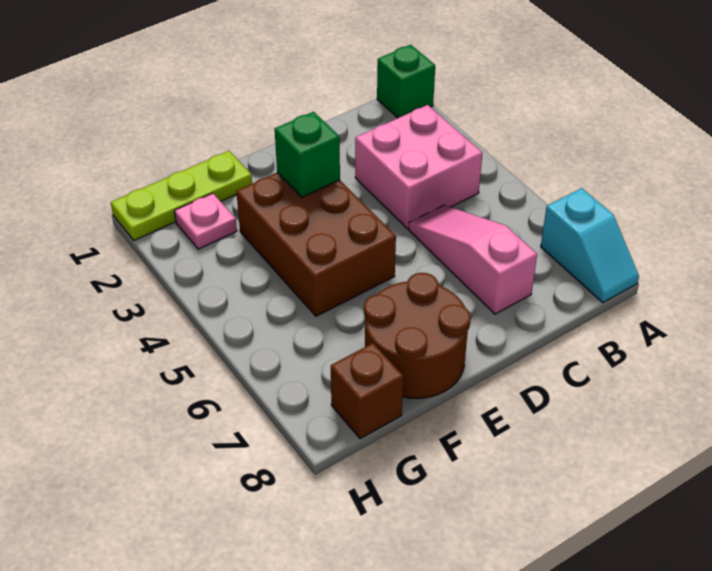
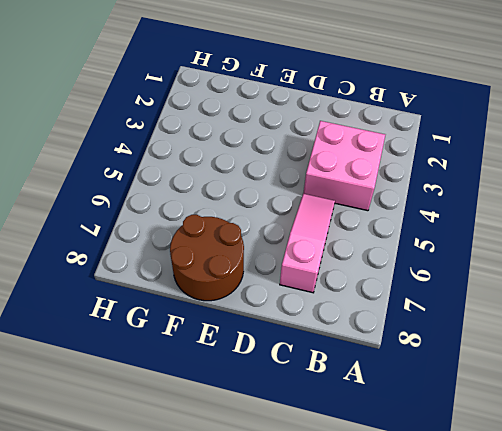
none -> green 1x1 brick [377,45,435,118]
none -> cyan 1x2 slope [541,188,639,303]

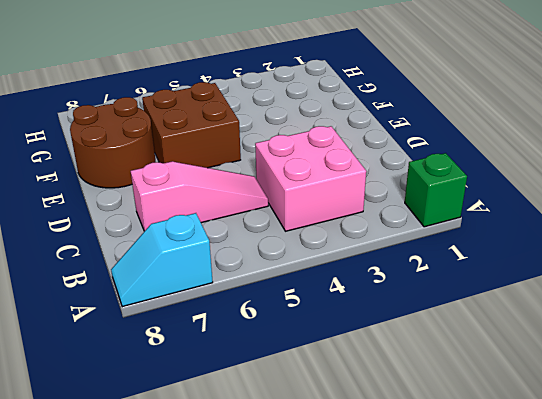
brown 2x2 brick [142,82,241,168] -> brown 2x3 brick [236,172,396,316]
none -> lime 1x3 plate [111,151,252,240]
none -> pink 1x1 plate [174,193,237,249]

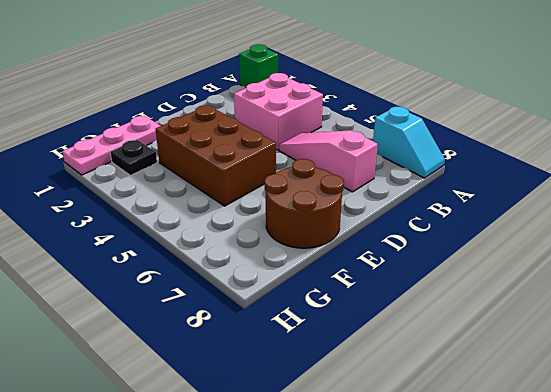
pink 1x3 plate [62,116,160,175] -> lime 1x3 plate [111,151,252,240]
black 1x1 plate [110,140,157,176] -> pink 1x1 plate [174,193,237,249]
none -> brown 1x1 brick [331,343,403,439]
none -> green 1x1 brick [275,112,340,197]

